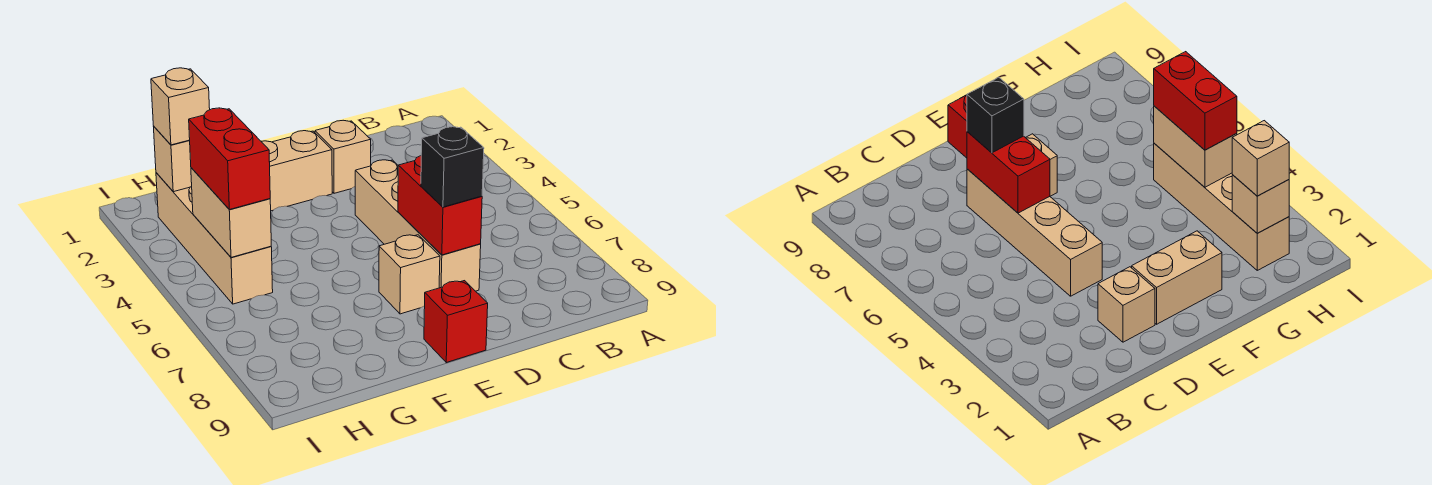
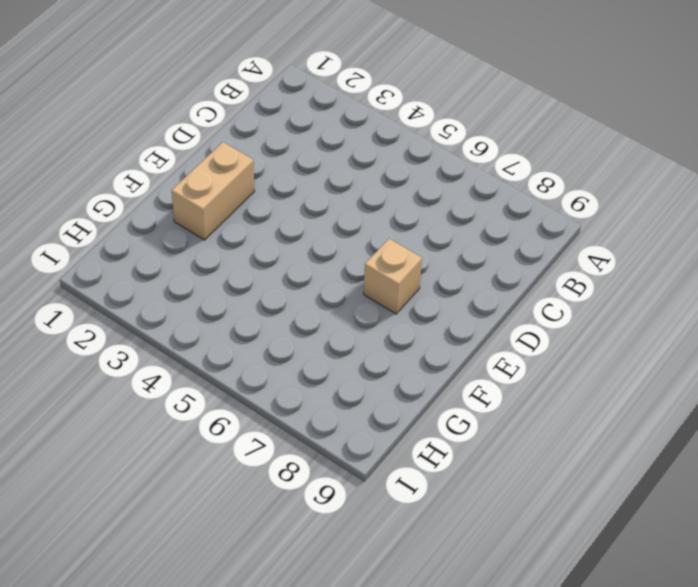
none -> tan 1x1 brick [315,120,371,193]
none -> tan 1x4 brick [355,160,481,291]
none -> red 1x1 brick [424,281,488,363]

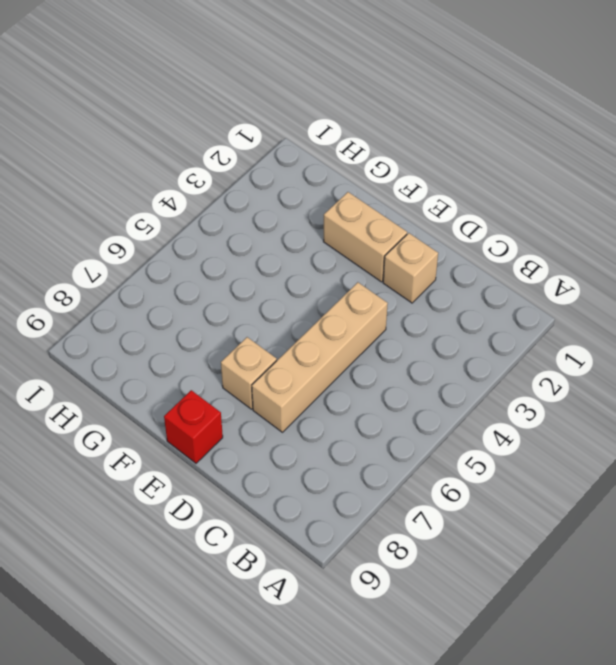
none -> tan 1x4 brick [156,173,273,304]
none -> red 1x2 brick [398,156,482,255]
none -> tan 1x1 brick [154,127,192,192]

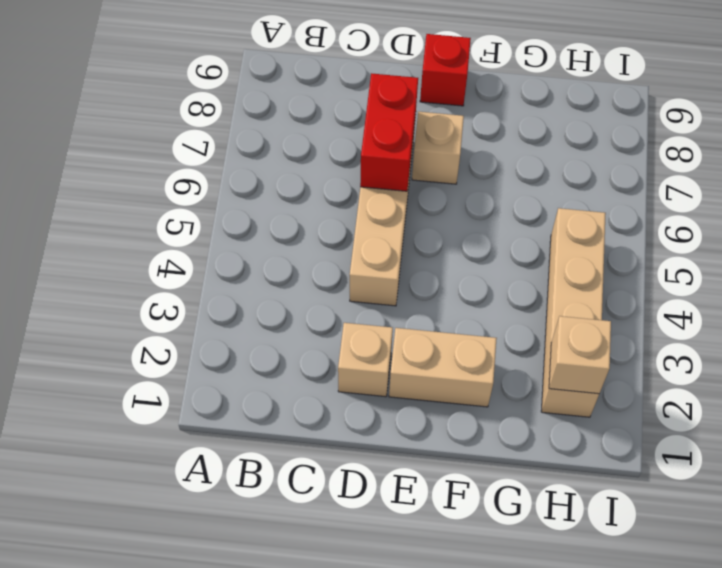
none -> tan 1x2 brick [191,168,271,257]
none -> black 1x1 brick [421,127,484,207]
none -> tan 1x1 brick [151,68,210,145]

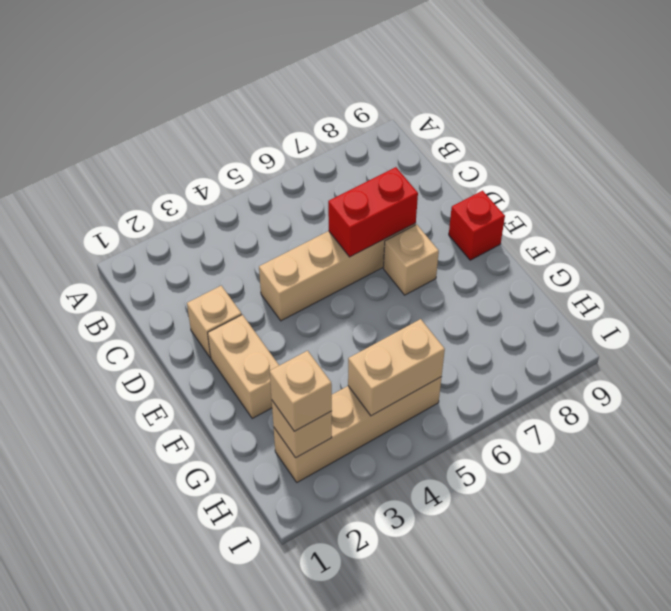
none -> black 1x1 brick [421,127,484,207]
none -> red 1x2 brick [189,108,270,210]

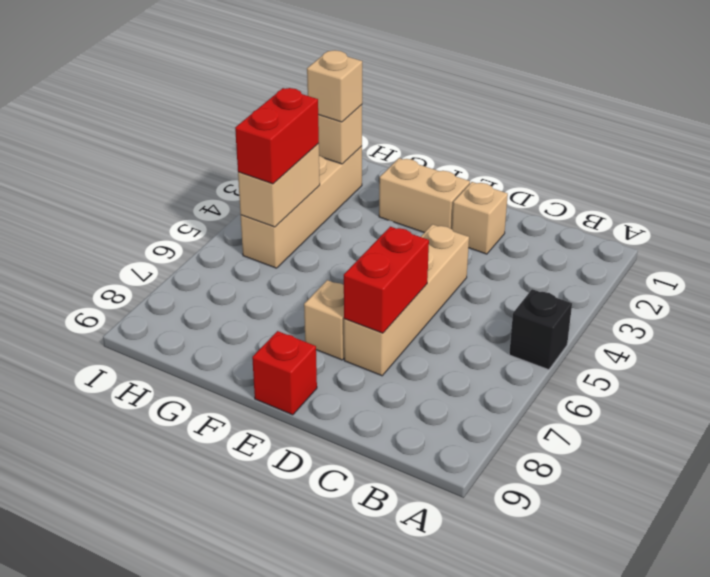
black 1x1 brick [509,289,572,370] -> black 1x1 brick moved to [421,127,484,207]

